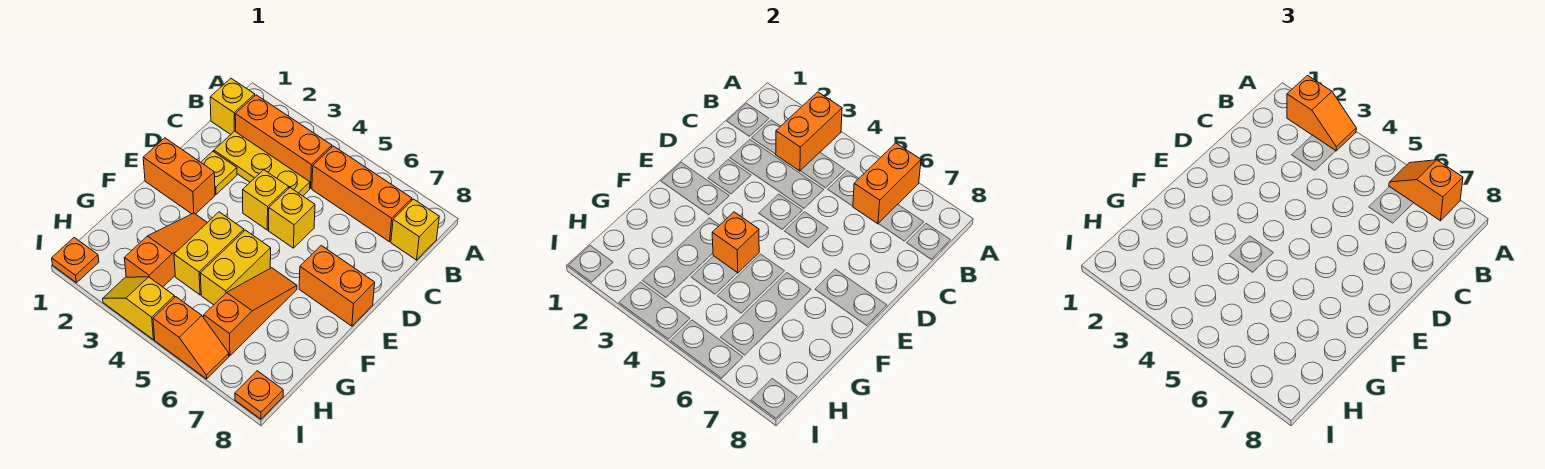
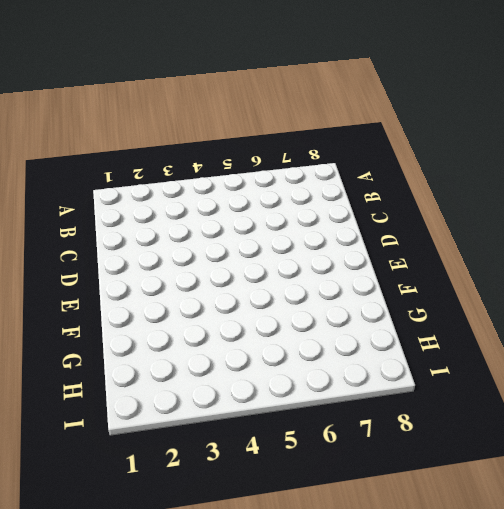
none -> yellow 1x1 brick [210,79,255,134]
none -> orange 1x3 brick [235,95,332,188]
none -> orange 1x3 brick [312,146,412,242]

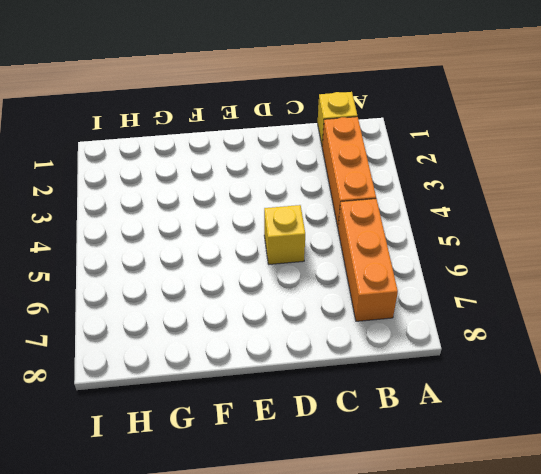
none -> yellow 1x1 brick [391,199,439,260]
none -> yellow 1x3 plate [214,131,310,196]
none -> yellow 1x1 plate [201,151,237,194]

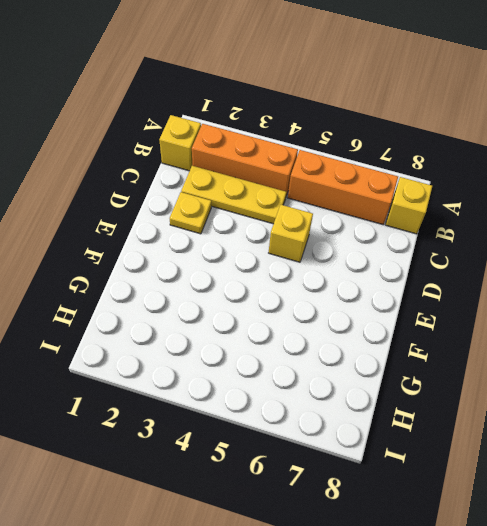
none -> yellow 1x1 brick [243,170,289,230]
none -> orange 1x2 brick [143,138,215,214]
none -> orange 1x2 brick [299,245,375,326]

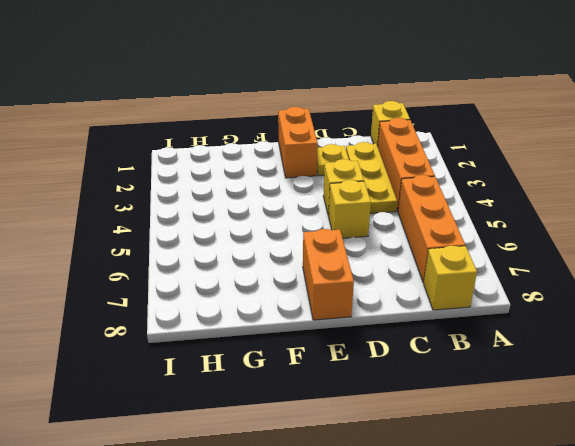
none -> orange 1x3 slope [124,213,207,287]
none -> yellow 1x2 brick [174,212,244,295]
none -> yellow 1x2 brick [200,230,271,305]

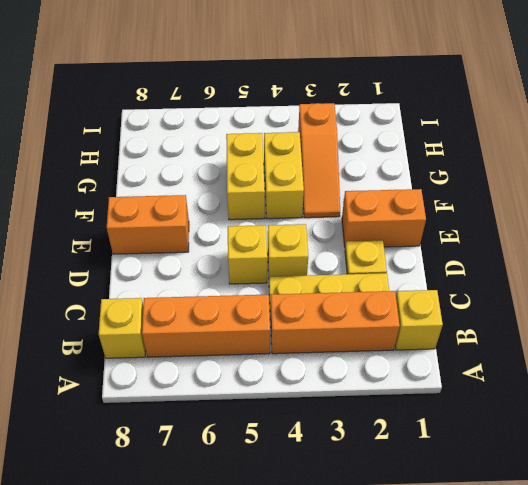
none -> orange 1x3 slope [204,268,297,356]
none -> orange 1x1 plate [52,238,99,283]
none -> yellow 1x2 slope [103,277,175,340]

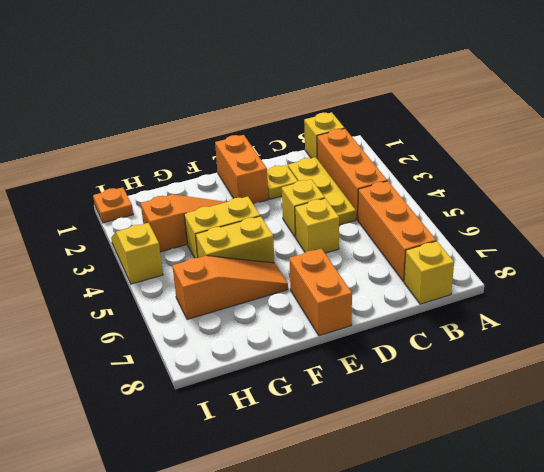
none -> orange 1x2 slope [153,297,229,379]
none -> orange 1x1 plate [235,371,283,419]
none -> orange 1x2 brick [776,92,842,171]

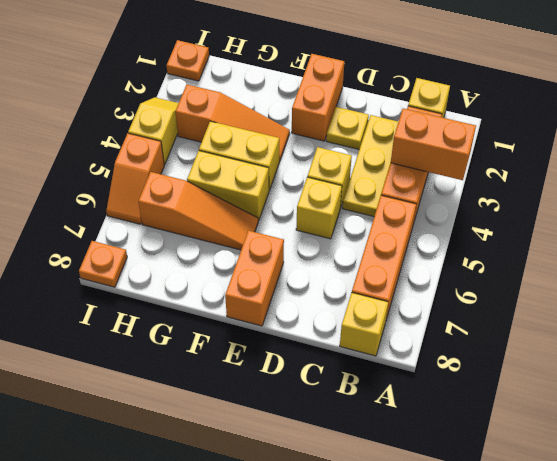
none -> orange 1x2 brick [853,143,921,224]
none -> orange 1x1 brick [712,212,759,273]
none -> orange 1x2 slope [1287,75,1356,151]

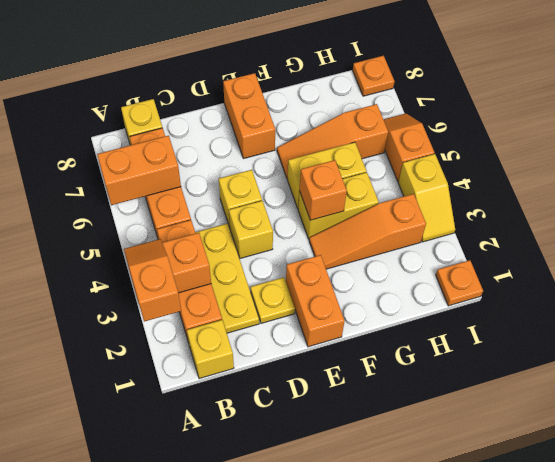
none -> orange 1x2 slope [1389,160,1463,221]

